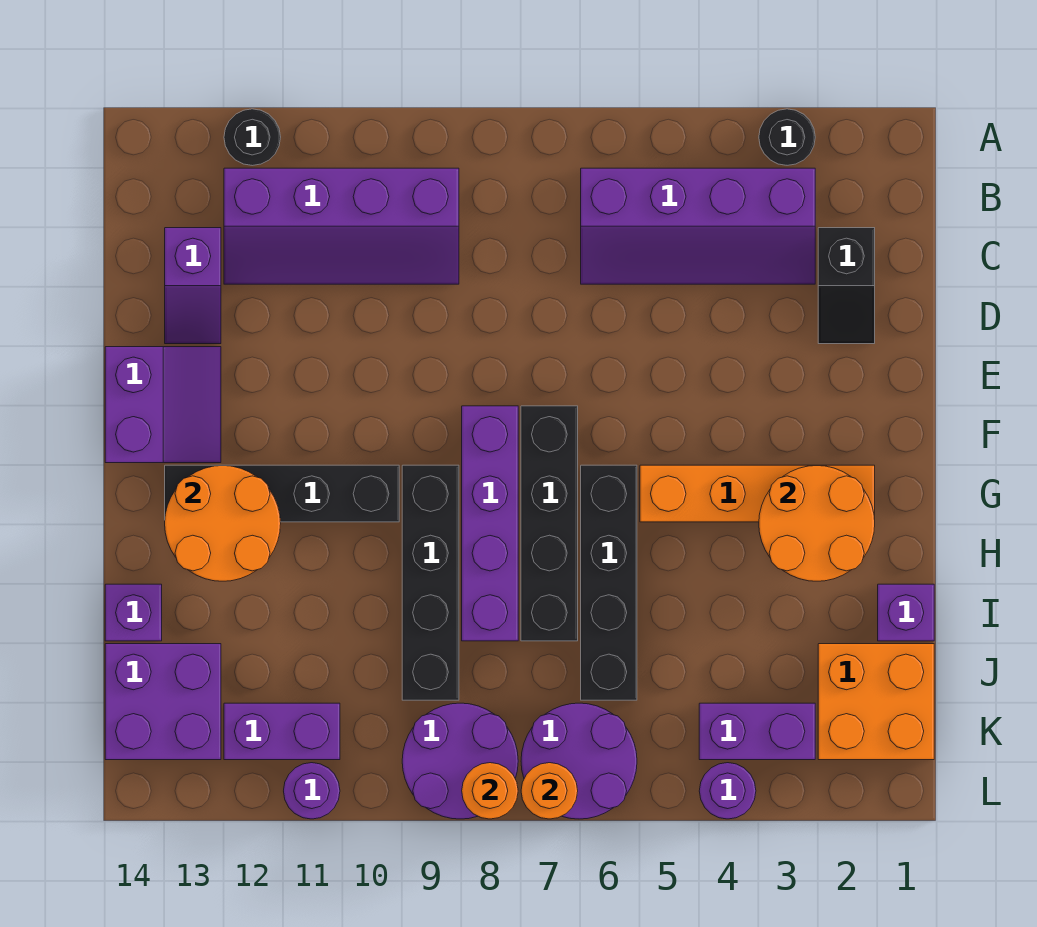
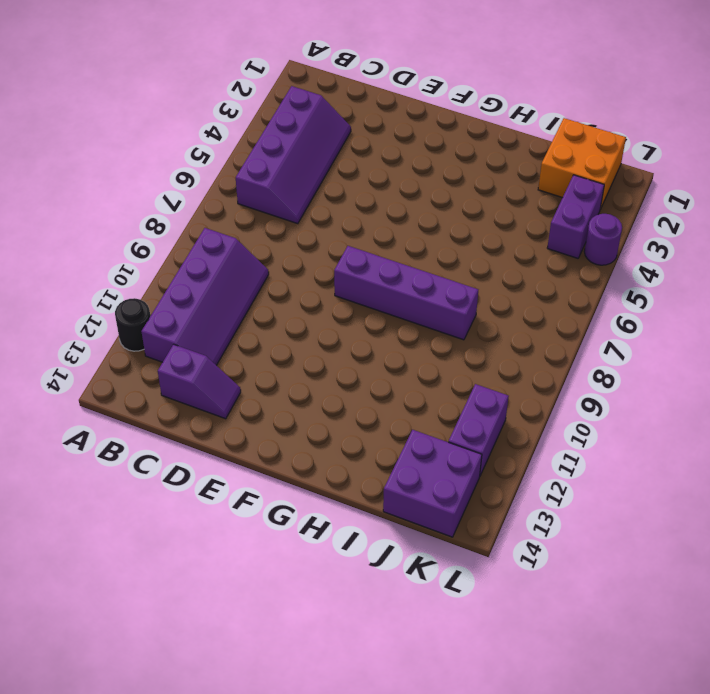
none -> black 1x1 round brick [759,109,815,165]
none -> black 1x2 slope [818,228,875,344]
none -> purple 2x2 slope [105,347,221,463]

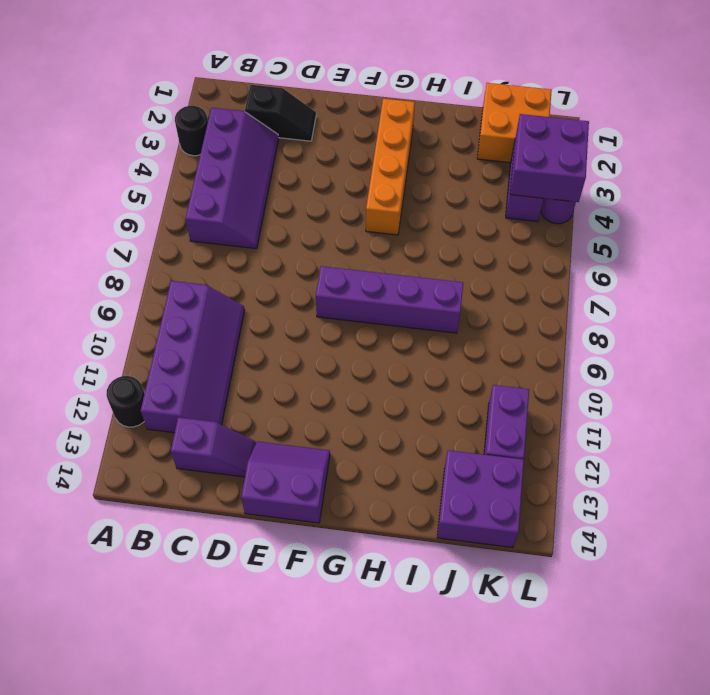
purple 2x2 brick [510,114,589,202] -> none
none -> black 1x4 brick [521,406,578,641]
none -> black 1x4 brick [581,465,637,700]
none -> black 1x4 brick [402,465,459,700]

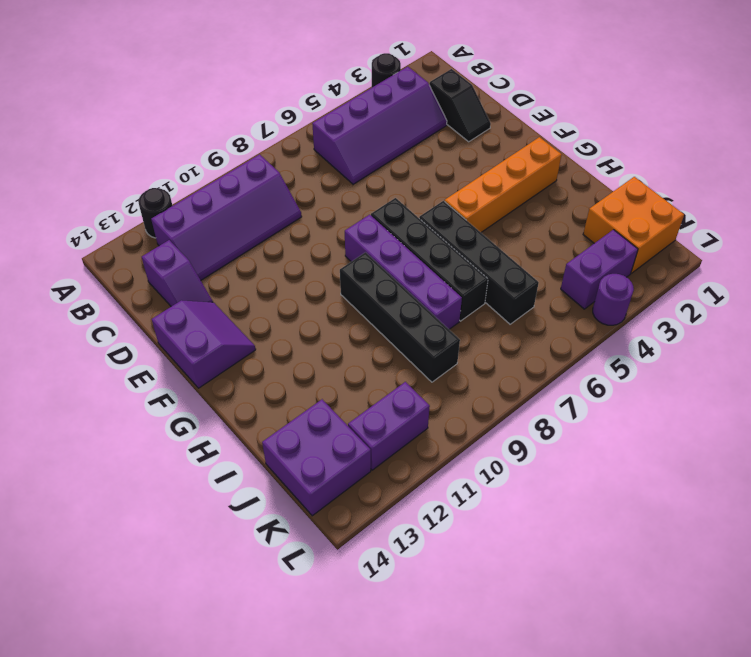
none -> black 1x4 brick [165,465,399,522]
none -> purple 1x1 brick [878,584,934,641]
none -> purple 1x1 brick [105,584,162,641]

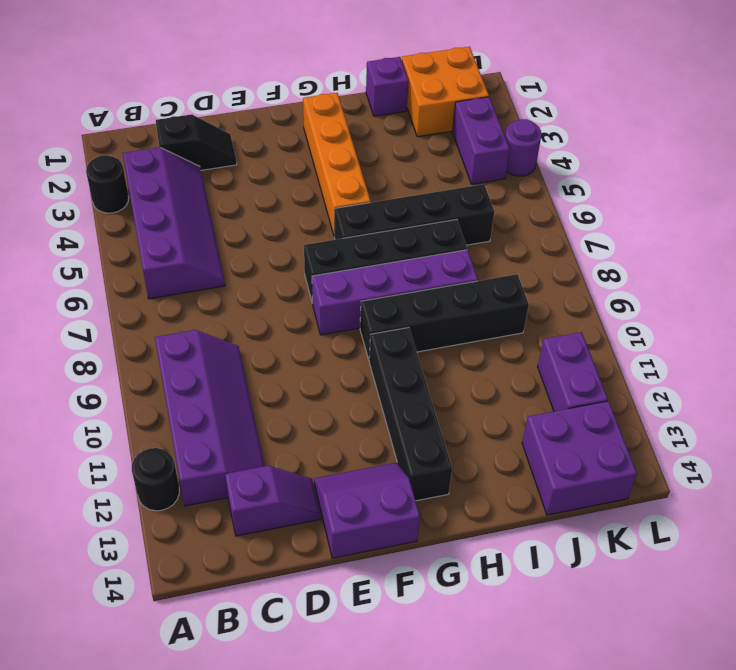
none -> purple 1x1 brick [105,584,162,641]
none -> purple 2x2 round brick [521,703,637,819]
none -> purple 2x2 round brick [402,703,518,819]

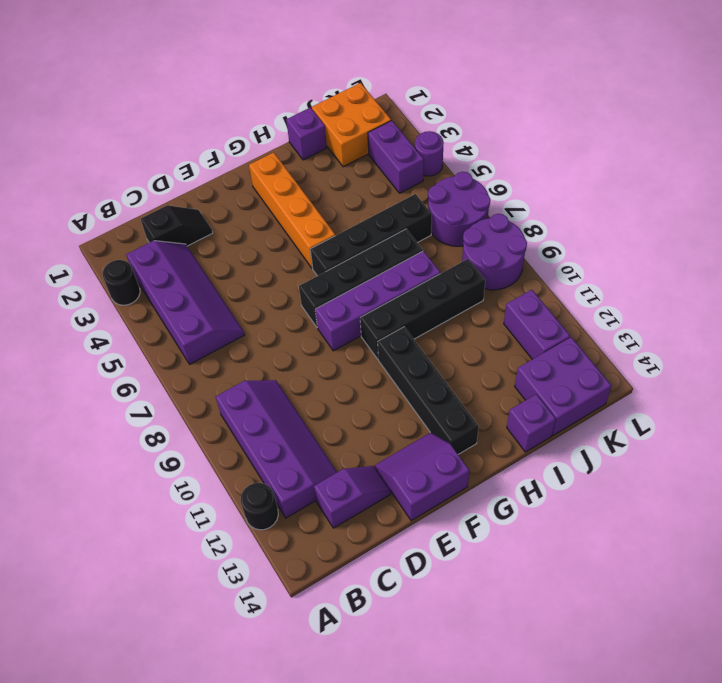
none -> purple 1x1 round brick [284,763,340,819]
none -> orange 2x2 round brick [759,465,875,581]
none -> orange 2x2 round brick [165,466,281,581]

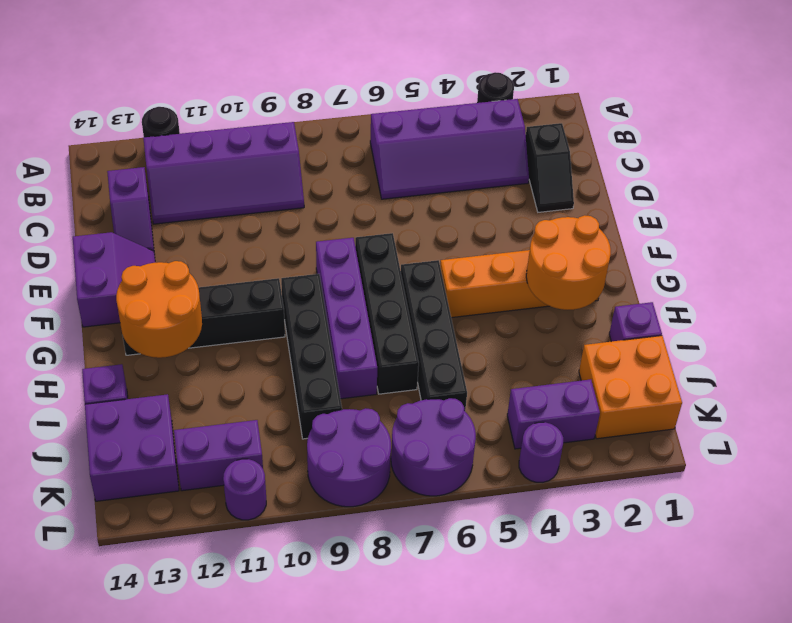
none -> orange 1x1 round brick [521,763,578,819]
none -> orange 1x1 round brick [462,763,518,819]

